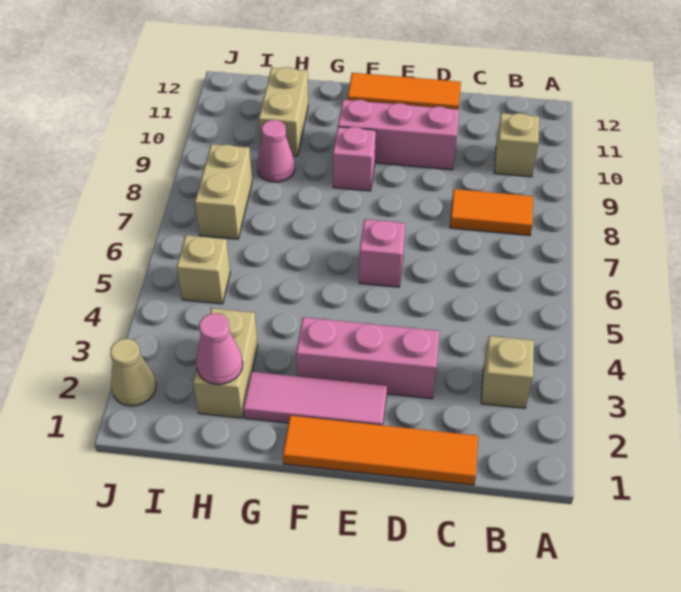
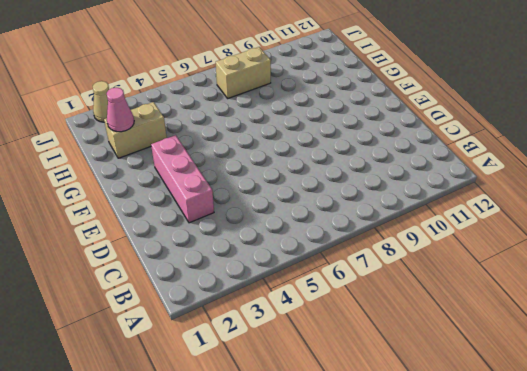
none -> tan 1x1 brick [481,336,534,408]
none -> orange 1x2 tile [450,189,533,235]
none -> tan 1x1 brick [494,113,539,177]

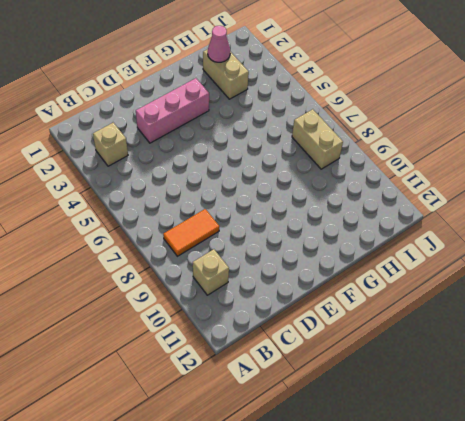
none -> orange 1x4 tile [283,416,478,485]
none -> pink 1x3 brick [338,100,459,170]
none -> orange 1x3 tile [348,73,461,110]

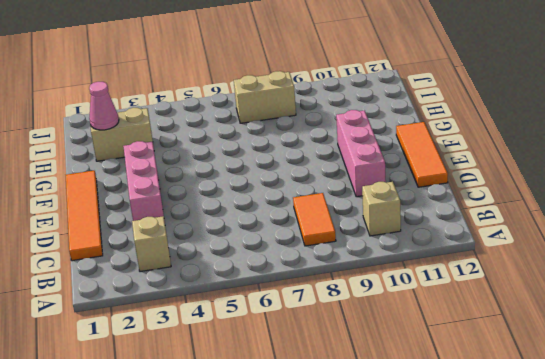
none -> pink 1x3 tile [243,372,387,425]
none -> pink 1x1 brick [359,219,405,287]
none -> pink 1x1 brick [333,127,376,191]

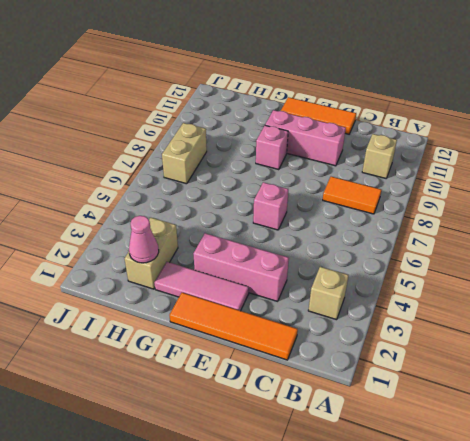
none -> pink 1x1 cone [257,120,295,182]
none -> tan 1x2 brick [259,67,308,156]
none -> tan 1x1 brick [177,235,230,304]

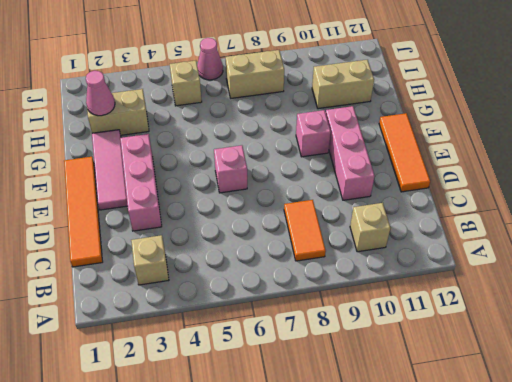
pink 1x1 cone [197,38,223,80] -> pink 1x1 cone moved to [257,120,295,182]
none -> tan 1x1 cone [111,339,156,406]

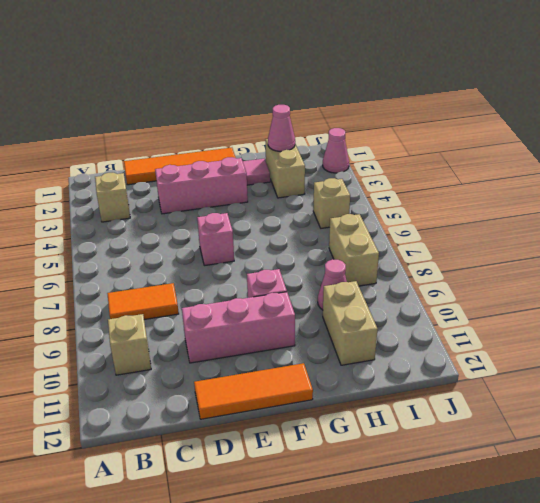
pink 1x1 cone [323,128,349,173] -> tan 1x1 cone [111,339,156,406]

